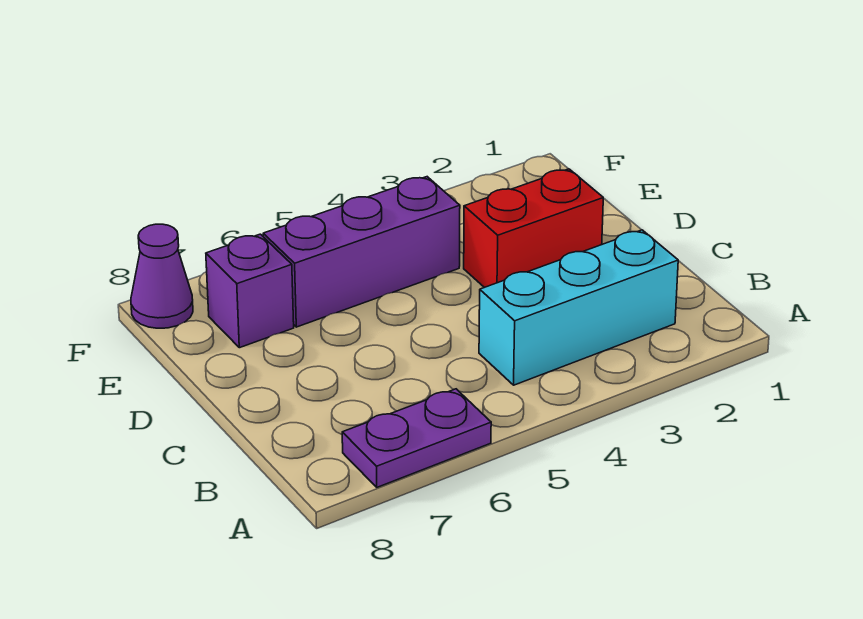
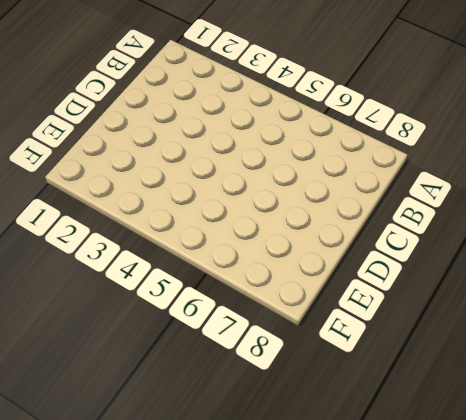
none -> purple 1x2 plate [342,389,491,487]
none -> cyan 1x3 brick [479,230,678,385]

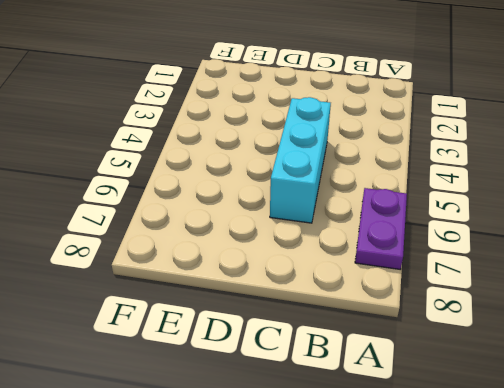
cyan 1x3 brick [270,97,331,223] -> cyan 1x3 brick moved to [479,230,678,385]
none -> red 1x2 brick [464,169,603,288]
none -> purple 1x3 brick [263,177,460,327]

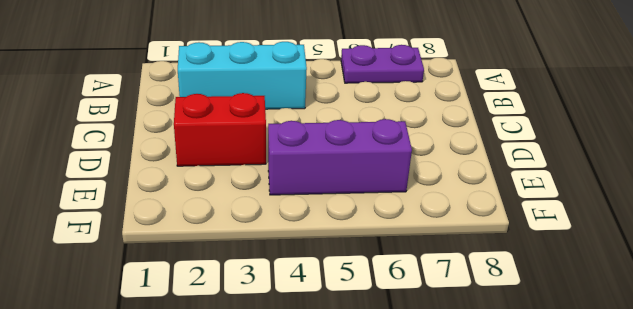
none -> purple 1x1 brick [206,234,294,348]
none -> purple 1x1 cone [131,224,193,328]

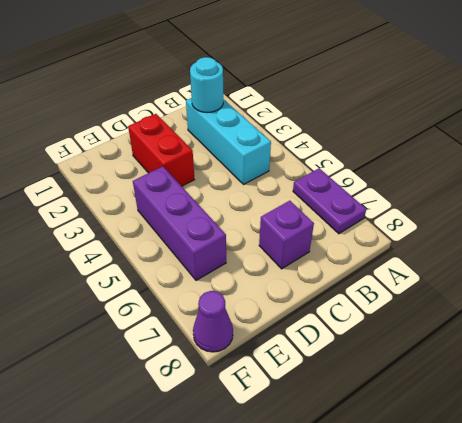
cyan 1x1 round brick [190,57,223,113] -> none
purple 1x1 brick [259,201,314,269] -> purple 1x1 brick moved to [206,234,294,348]

